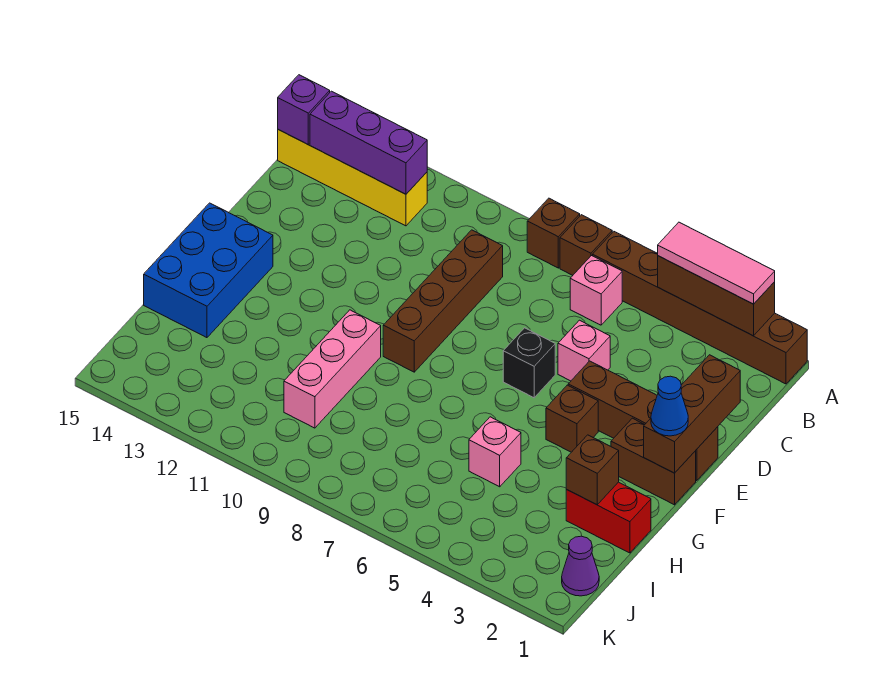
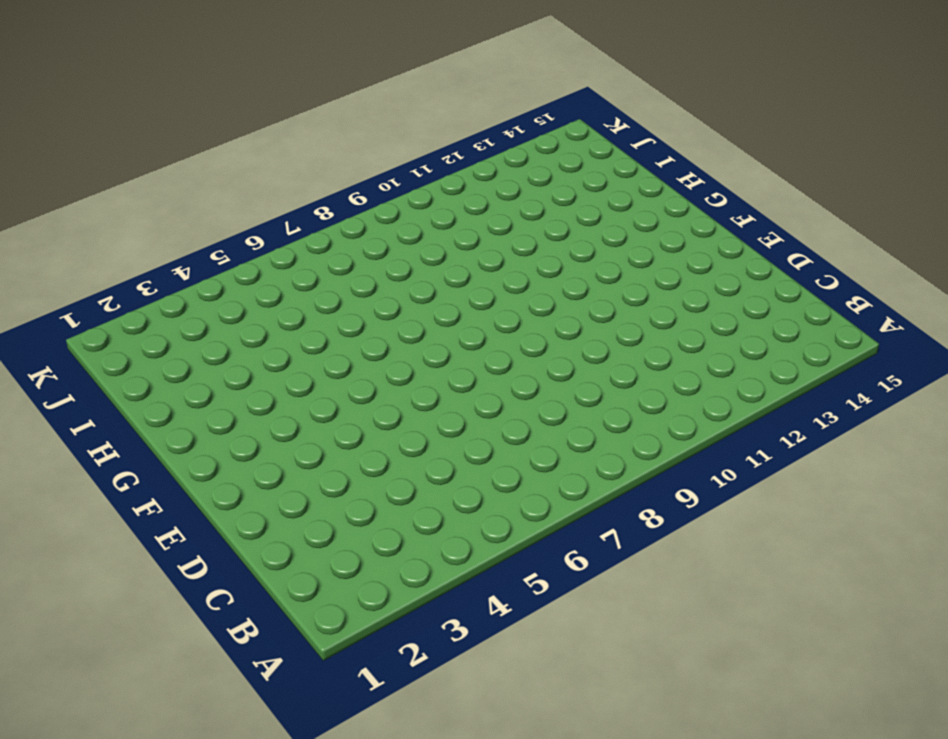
none -> brown 1x6 brick [593,232,807,384]
none -> brown 1x1 brick [560,215,612,275]
none -> brown 1x1 brick [527,198,580,268]

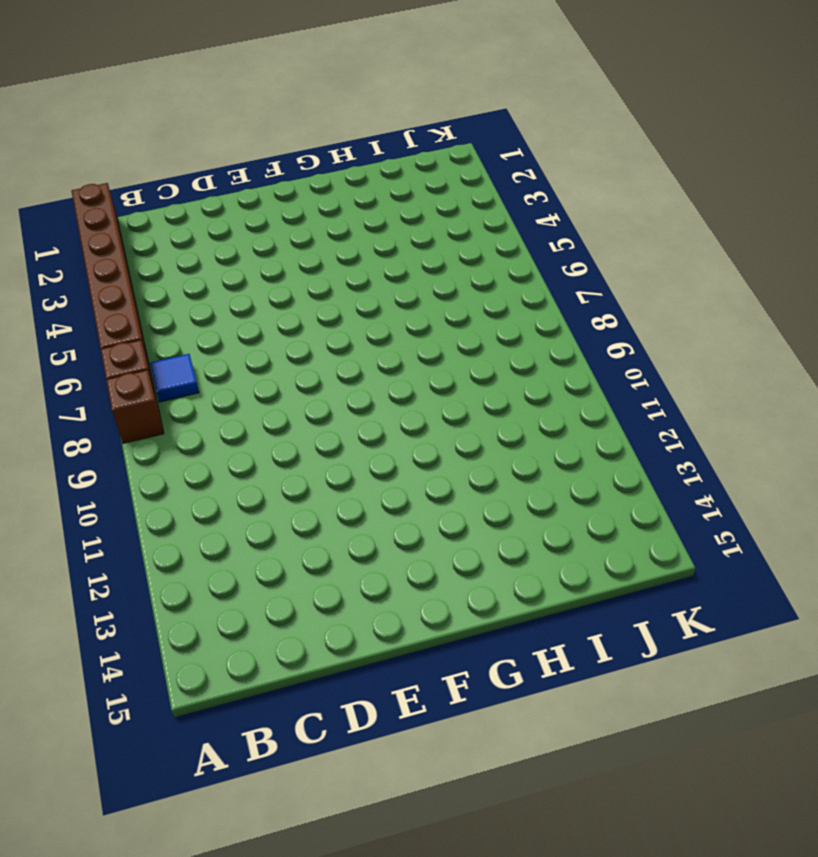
blue 1x1 tile [150,354,199,402] -> none
none -> pink 1x1 brick [570,256,622,325]
none -> yellow 1x4 brick [278,130,427,226]
none -> brown 1x4 brick [383,230,503,372]

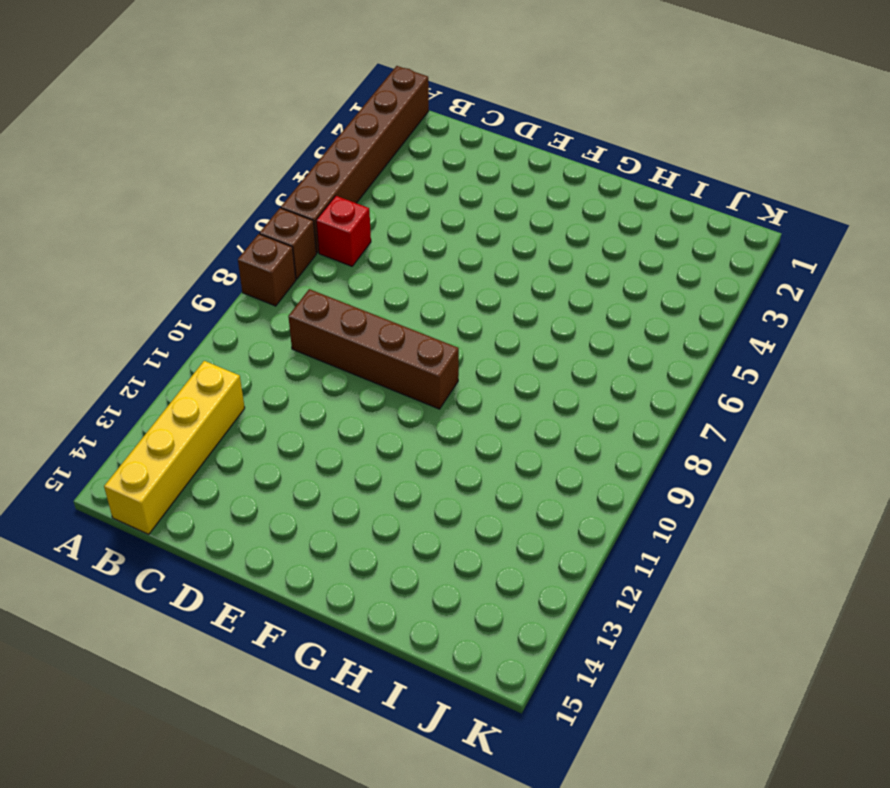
red 1x1 brick [316,196,371,266] -> pink 1x1 brick [570,256,622,325]
none -> pink 1x1 brick [558,320,610,381]
none -> brown 1x4 brick [568,361,718,481]
none -> black 1x1 brick [503,328,555,398]

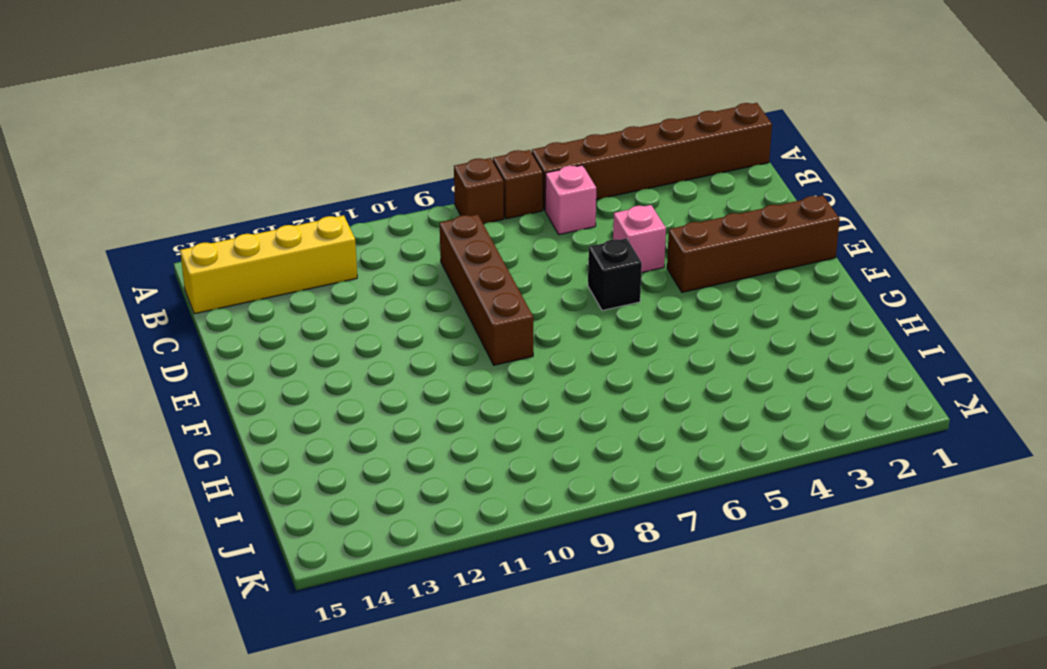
none -> brown 1x2 brick [611,418,696,505]
none -> brown 1x1 brick [546,385,598,452]
none -> blue 2x3 brick [144,203,273,338]

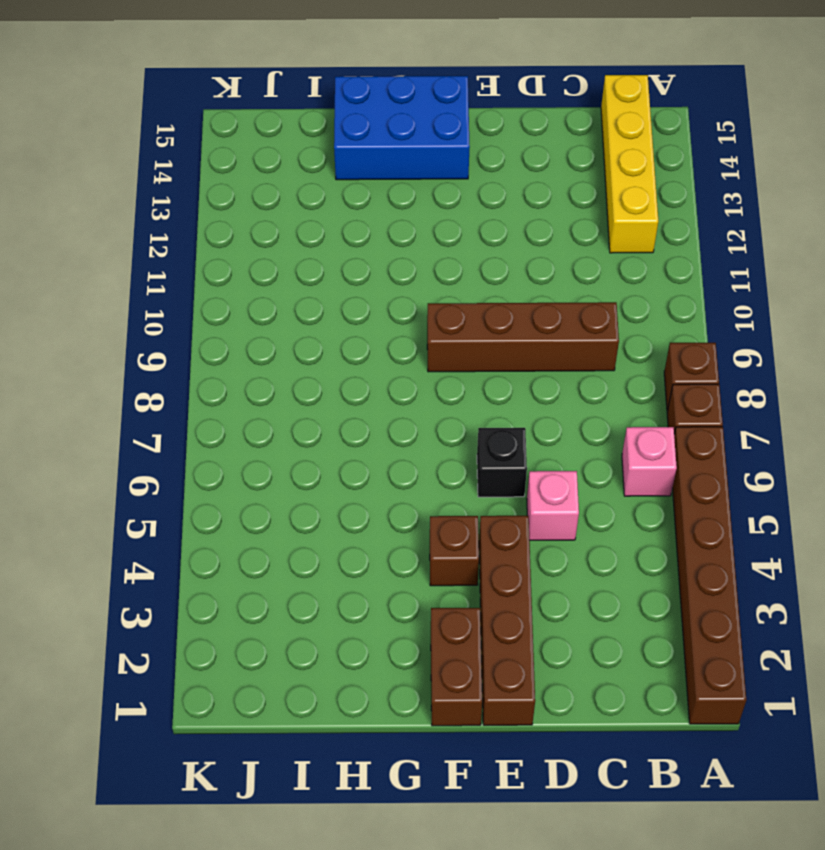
none -> pink 1x3 brick [284,310,381,428]
none -> red 1x2 brick [566,482,651,553]
none -> pink 1x1 brick [469,417,521,487]

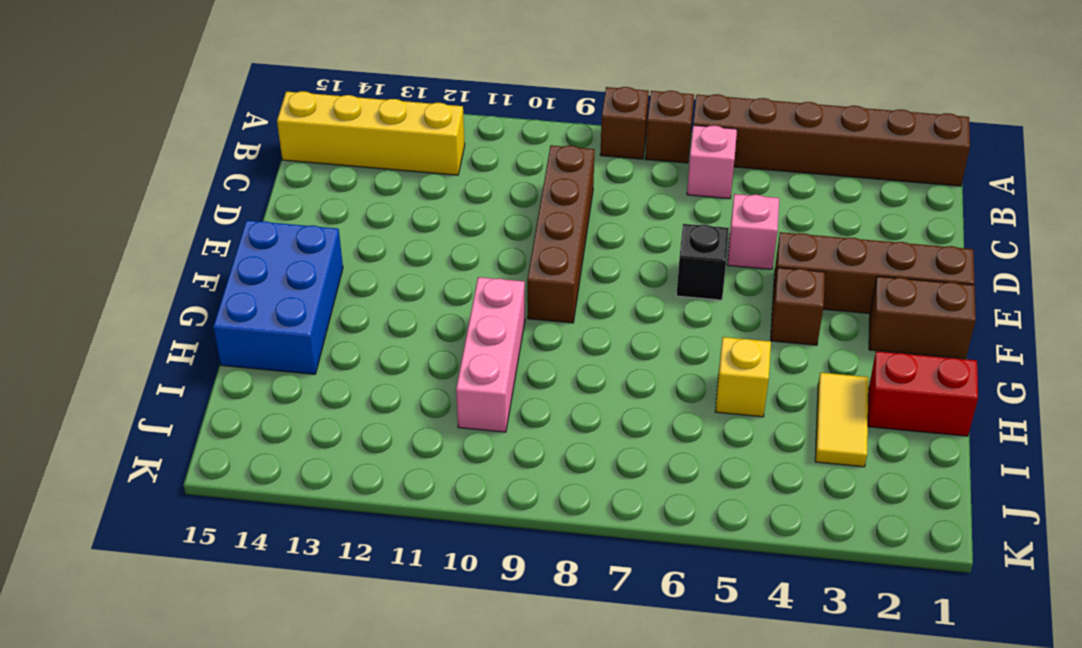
yellow 1x2 tile [815,373,868,467] -> none
yellow 1x1 brick [715,337,771,417] -> pink 1x1 brick [469,417,521,487]
none -> purple 1x1 cone [562,536,599,596]
none -> brown 1x3 brick [658,256,775,336]
none -> purple 1x3 brick [310,91,427,194]

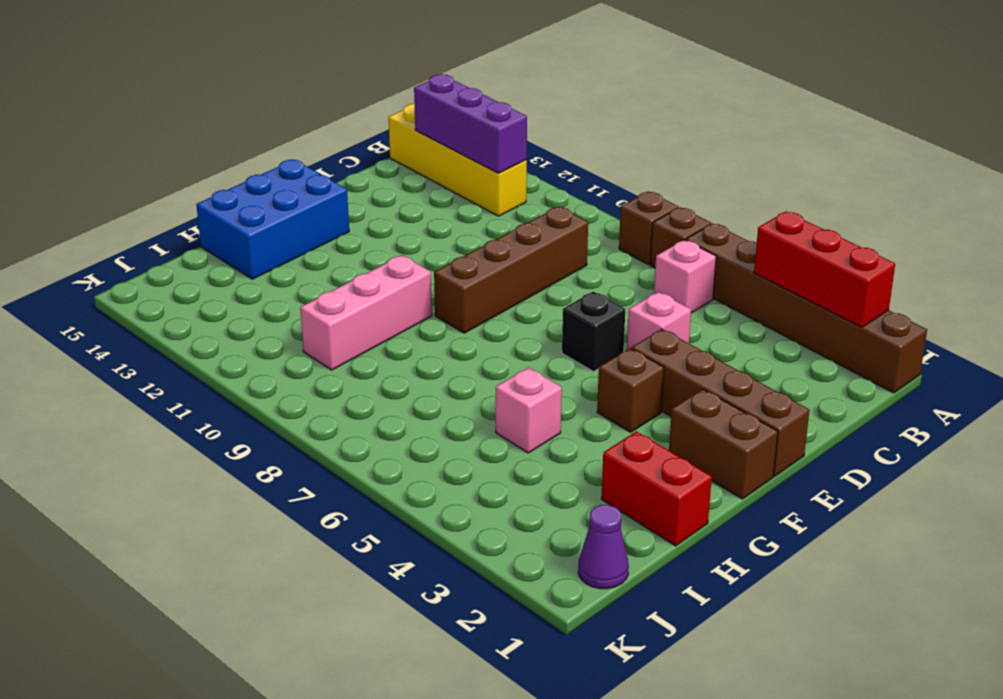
red 1x3 brick [754,211,895,327] -> brown 1x3 brick [658,256,775,336]
none -> purple 1x1 brick [278,75,330,144]
none -> brown 1x3 brick [644,355,740,473]
none -> brown 1x1 brick [566,435,619,505]

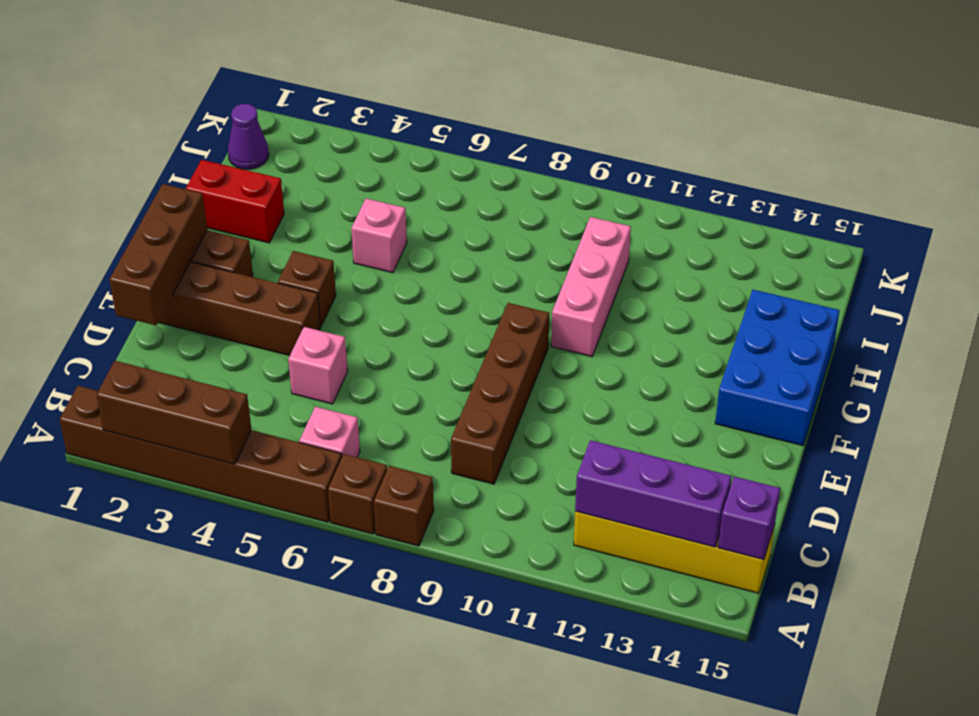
none -> black 1x1 brick [503,328,555,398]
none -> brown 1x1 brick [566,435,619,505]
none -> pink 1x3 tile [658,222,775,304]

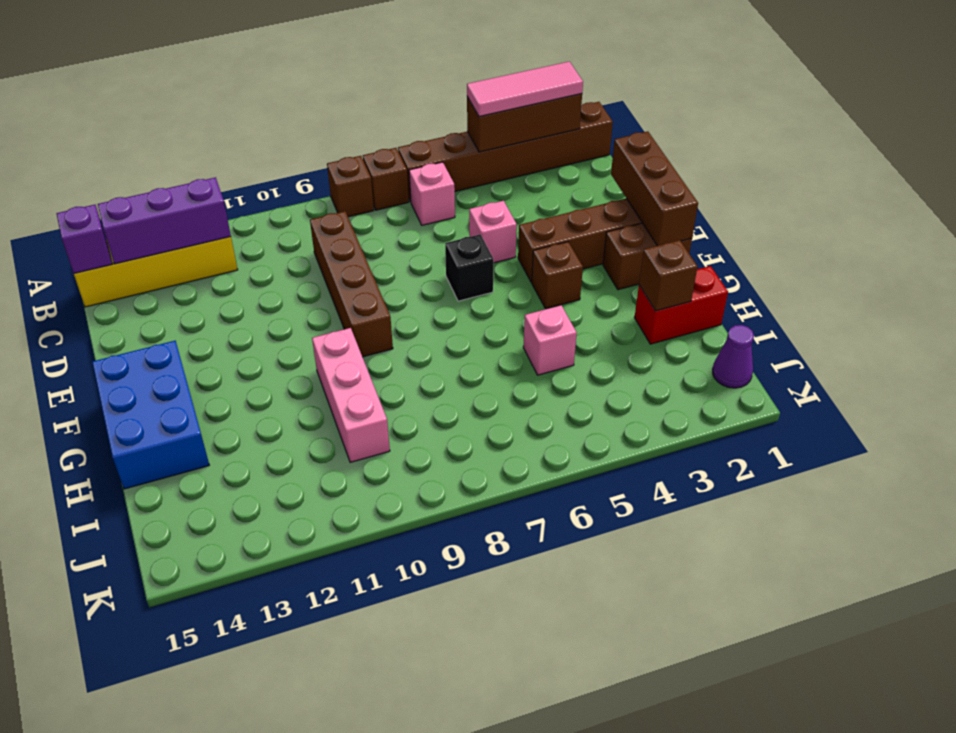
none -> blue 1x1 cone [651,376,688,436]

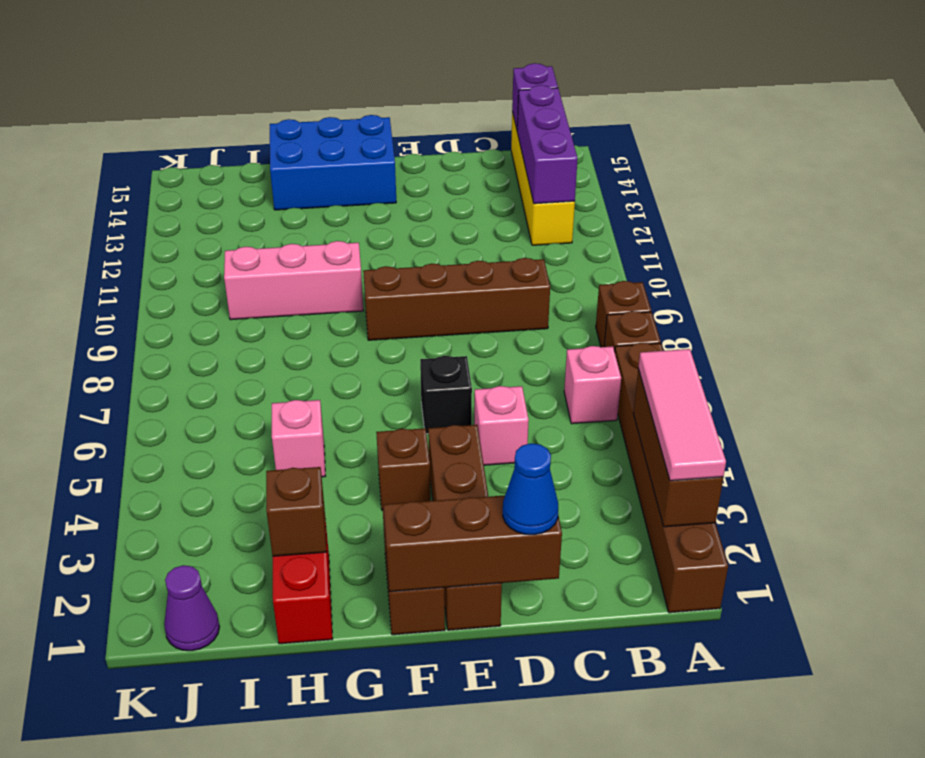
blue 1x1 cone [503,443,558,535] -> blue 1x1 cone moved to [651,376,688,436]

